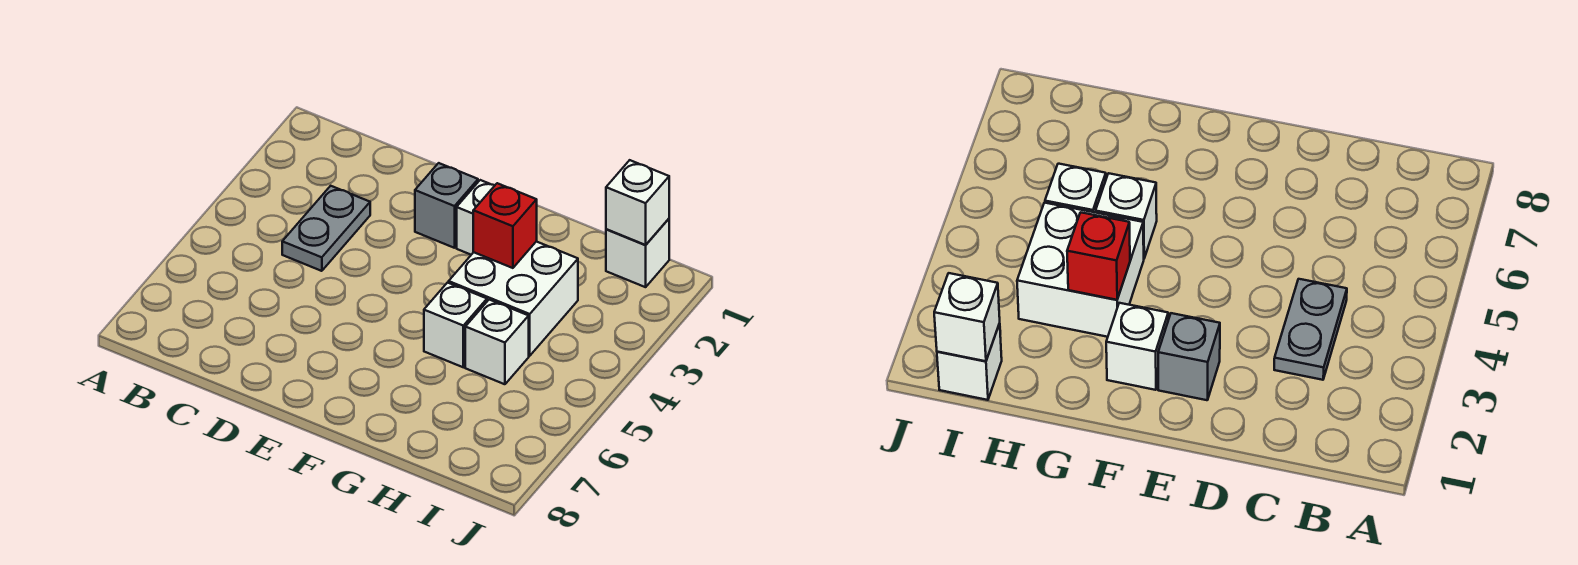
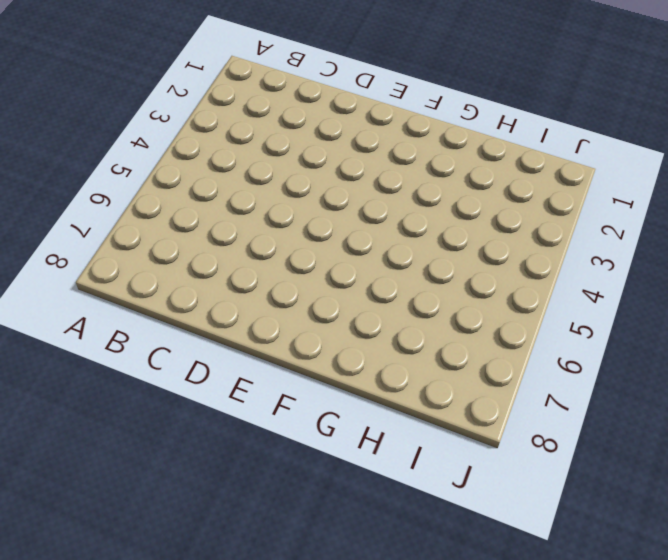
none -> grey 1x2 plate [282,186,370,271]
none -> grey 1x1 brick [415,163,478,248]

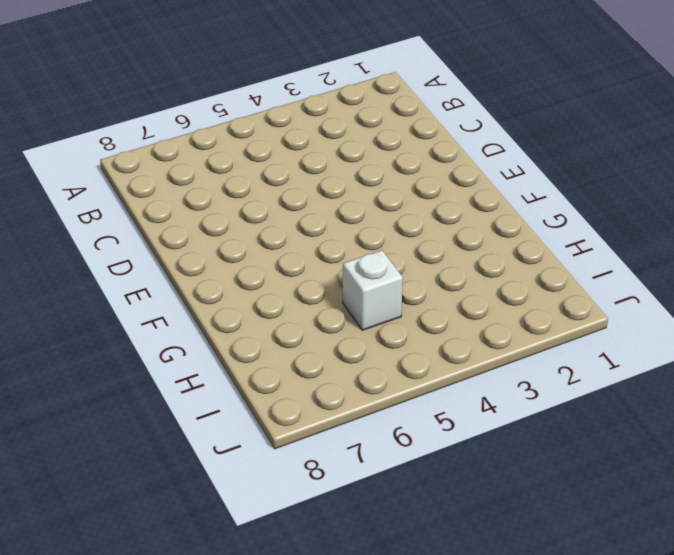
none -> grey 1x2 plate [282,186,370,271]
none -> grey 1x1 brick [415,163,478,248]

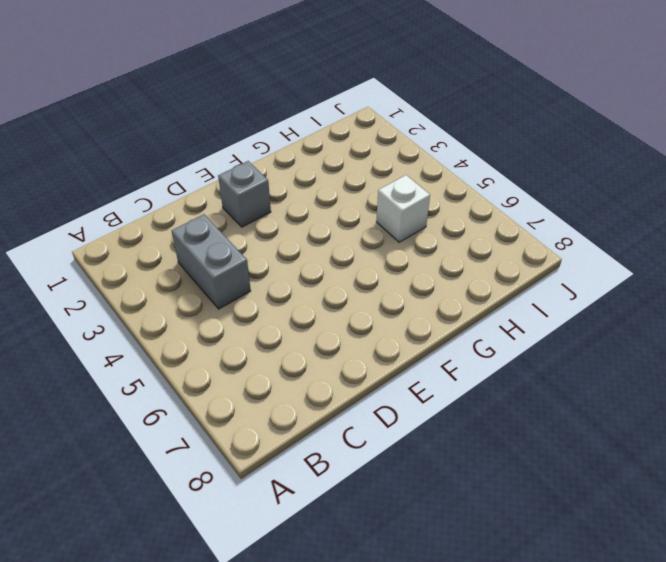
grey 1x2 brick [172,214,251,309] -> grey 1x2 plate [282,186,370,271]
none -> white 1x1 brick [457,180,495,255]
none -> white 2x2 brick [449,242,578,356]

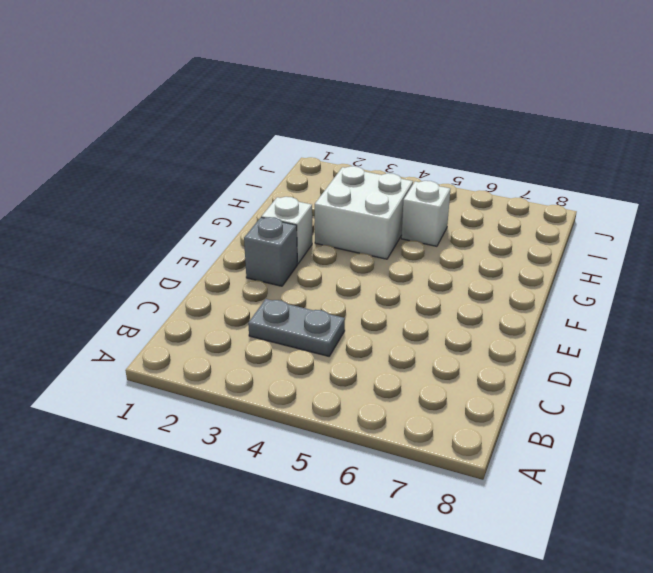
none -> white 1x1 brick [424,283,487,367]
none -> white 1x1 brick [606,219,669,287]

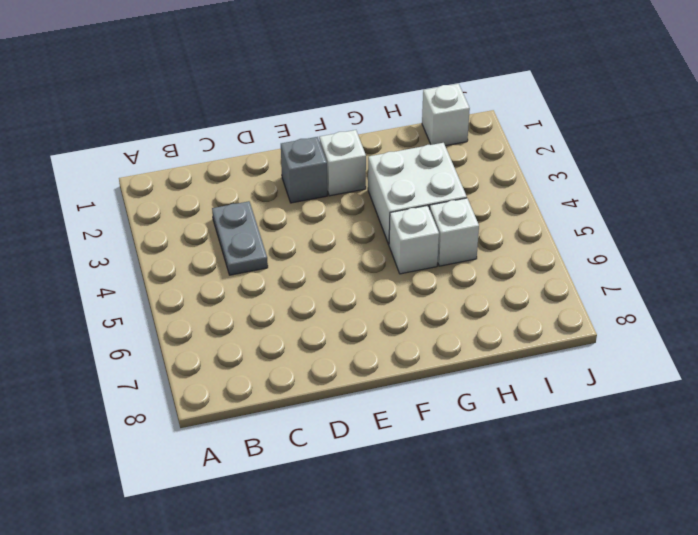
none -> red 1x1 brick [473,183,537,268]
none -> white 1x1 brick [606,160,669,245]

